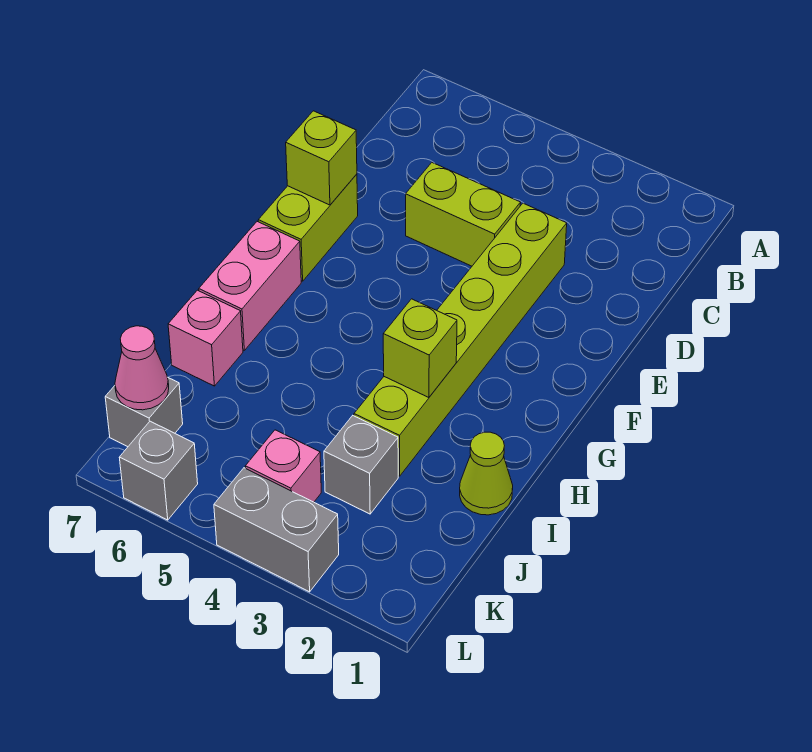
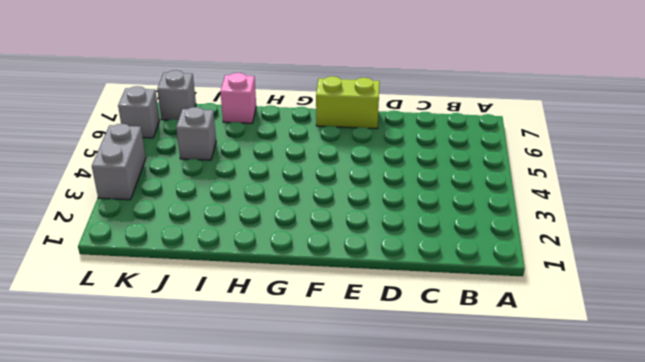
grey 1x1 brick [176,107,216,160] -> grey 1x1 brick moved to [324,416,398,514]
none -> lime 1x6 brick [354,203,567,476]
none -> lime 1x2 brick [406,163,521,266]
none -> pink 1x2 brick [199,222,301,350]

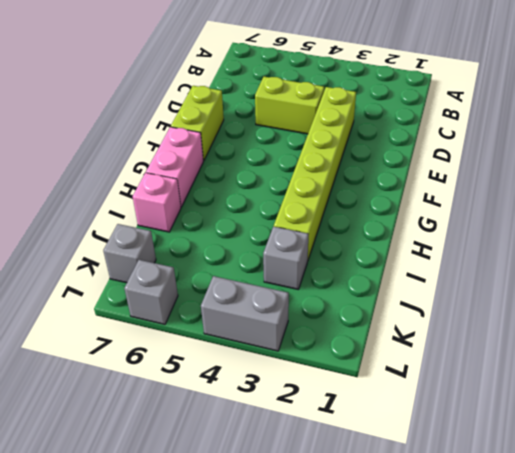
none -> lime 1x1 cone [460,432,513,515]
none -> pink 1x1 brick [245,430,321,502]
none -> lime 1x1 brick [286,111,357,205]

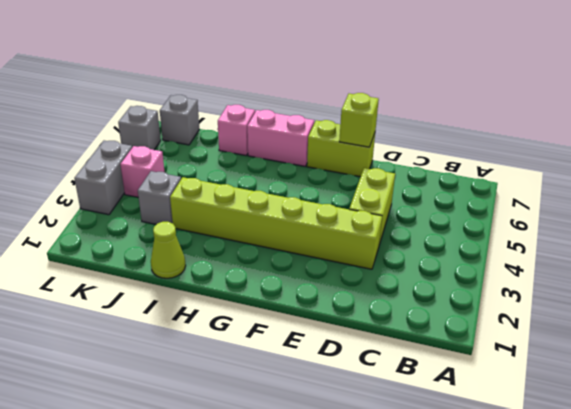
none -> lime 1x1 brick [383,299,457,398]
none -> pink 1x1 cone [115,326,169,410]

